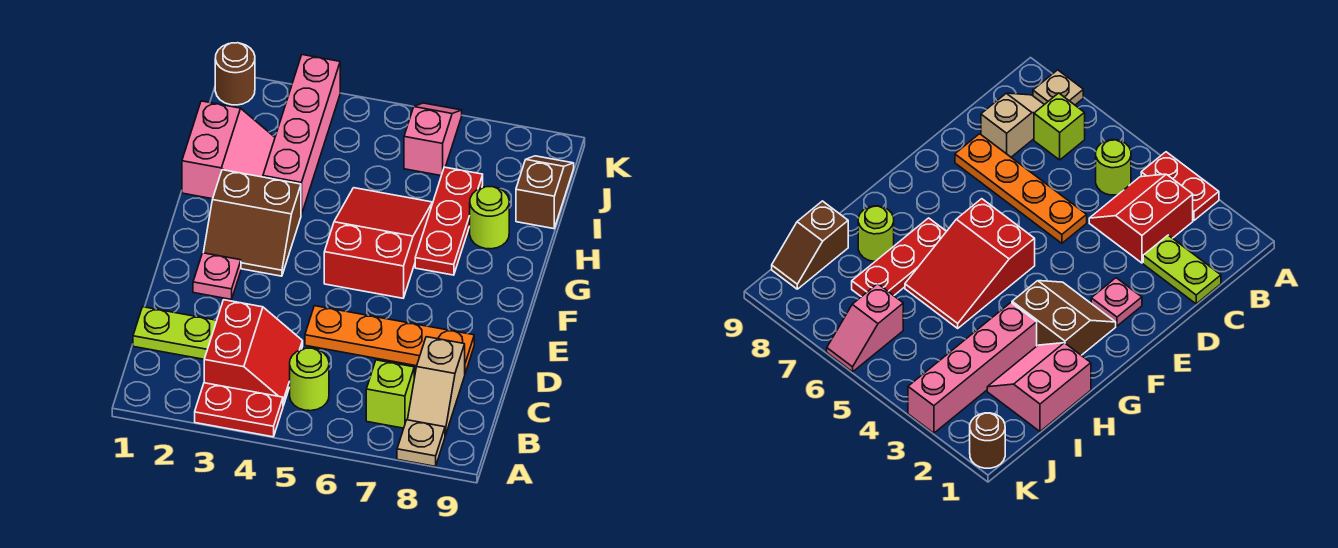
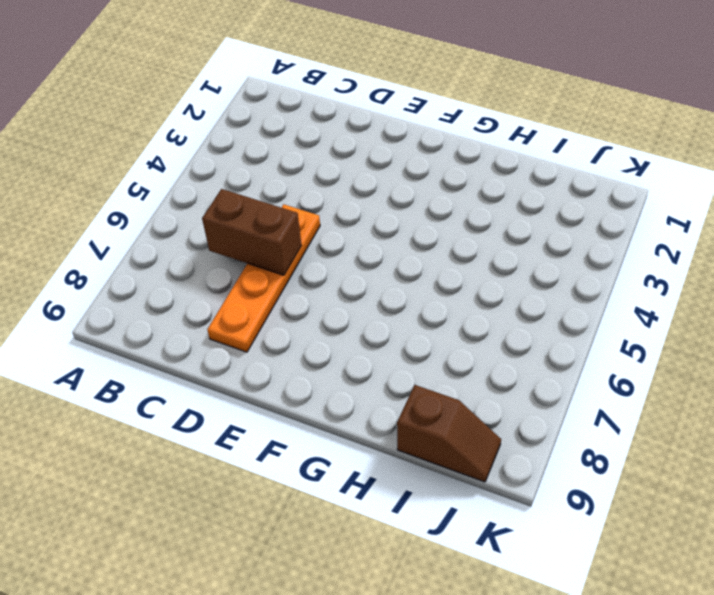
brown 1x2 brick [202,189,302,275] -> none
none -> red 1x2 plate [195,383,283,437]
none -> tan 1x1 plate [397,420,445,466]
none -> red 2x2 slope [204,300,303,406]

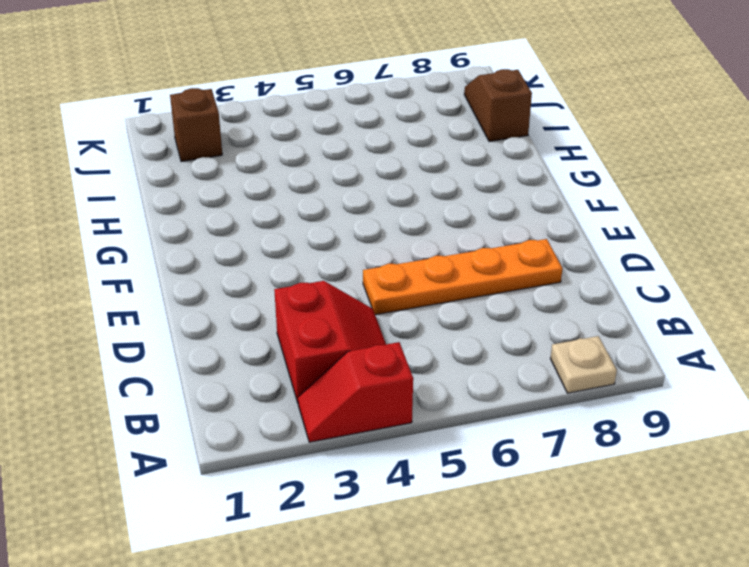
red 1x2 slope [298,342,413,442] -> red 1x2 plate [195,383,283,437]
brown 1x1 brick [170,88,222,162] -> none
none -> lime 1x1 round brick [290,348,329,411]
none -> lime 1x1 brick [366,360,414,428]
none -> tan 1x2 slope [408,337,465,436]

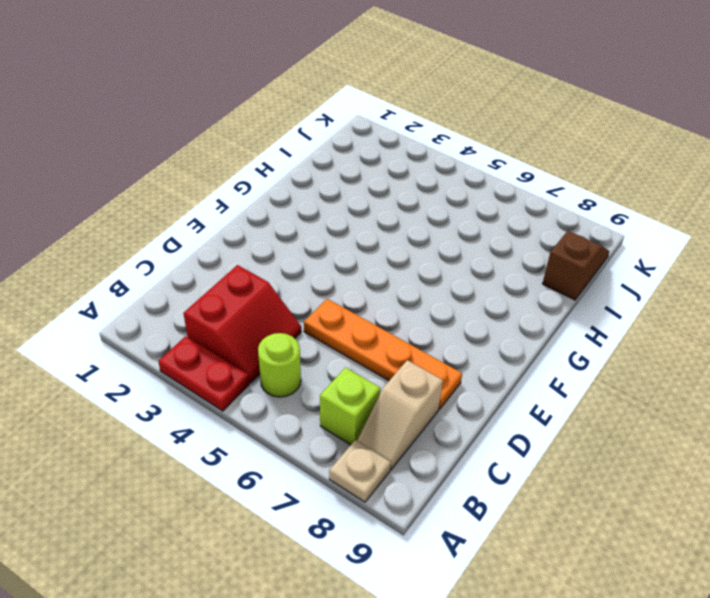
none -> lime 1x2 plate [133,307,217,359]
none -> pink 1x1 plate [193,253,241,299]
none -> brown 2x2 slope [203,170,301,276]

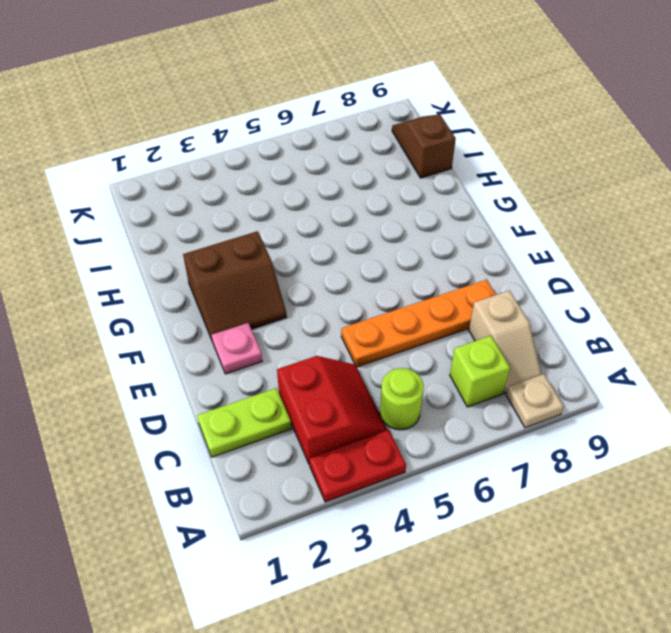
none -> red 2x3 slope [324,188,432,298]
none -> red 1x3 plate [415,167,483,275]
none -> pink 2x2 slope [182,101,275,199]

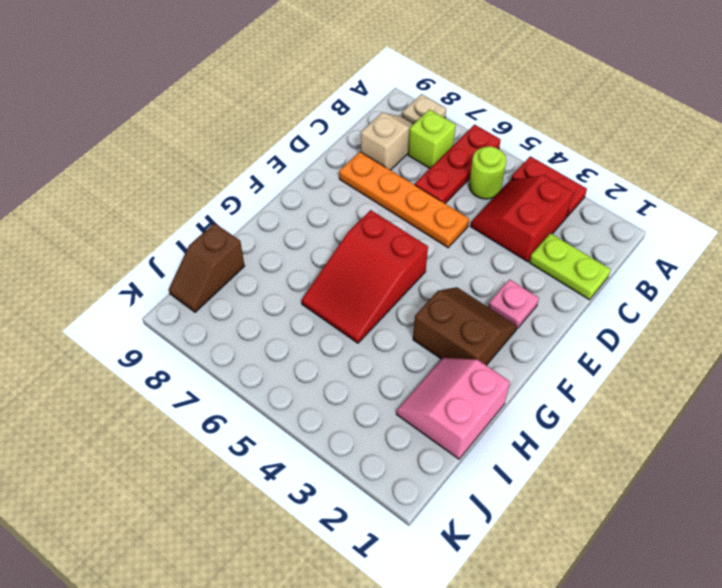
red 1x3 plate [415,125,501,203] -> red 1x3 plate moved to [415,167,483,275]
none -> pink 1x4 brick [263,55,340,215]
none -> lime 1x1 round brick [470,187,509,249]
none -> pink 1x2 slope [404,103,462,176]

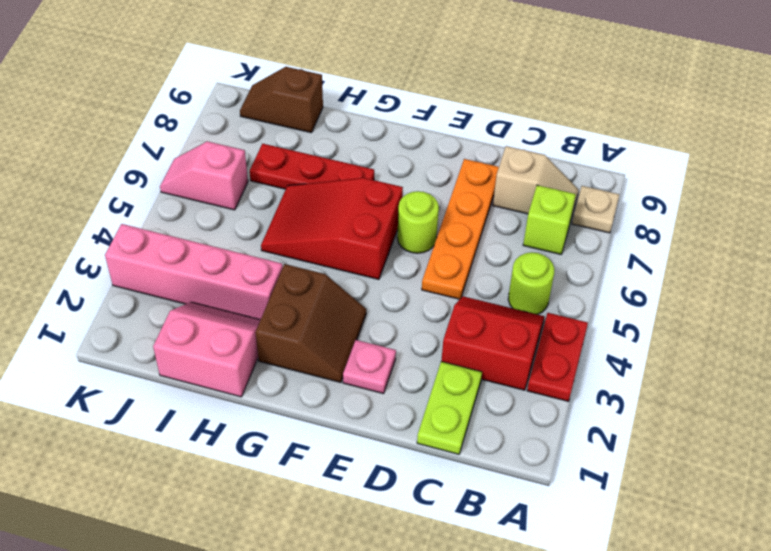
lime 1x1 round brick [397,191,439,253] -> lime 1x1 round brick moved to [470,187,509,249]
none -> brown 1x1 round brick [215,43,255,105]

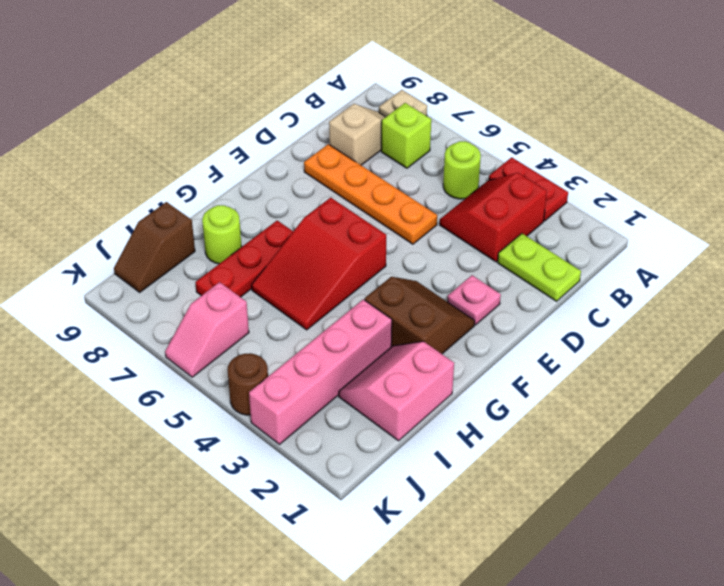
brown 1x1 round brick [228,353,268,415] -> brown 1x1 round brick moved to [215,43,255,105]

